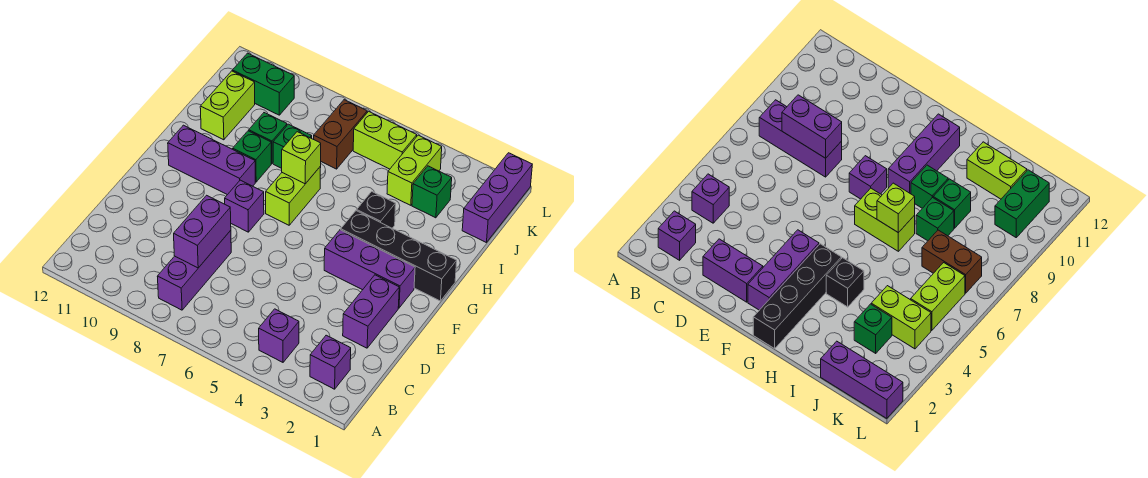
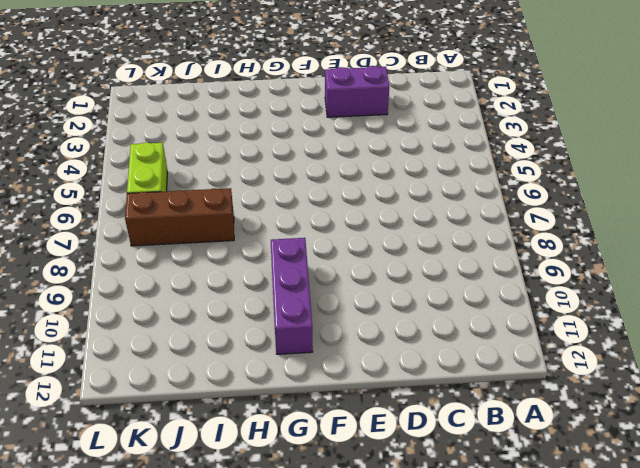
brown 1x3 brick [125,188,234,246] -> brown 1x2 brick [314,100,367,169]
none -> purple 1x1 brick [310,335,351,389]
none -> purple 1x1 brick [259,309,299,362]
none -> purple 1x3 brick [157,230,231,310]

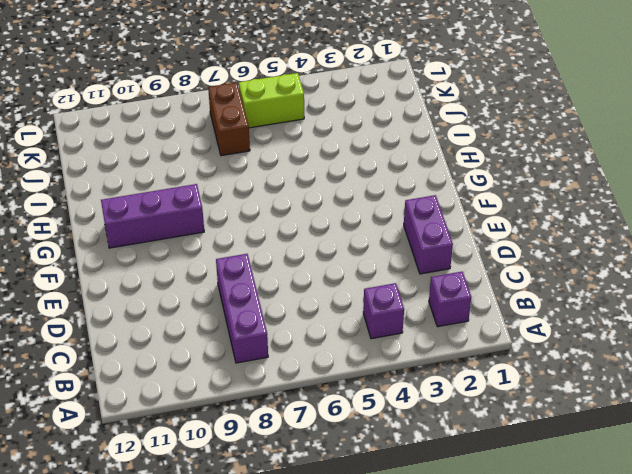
none -> purple 1x3 brick [324,230,415,308]
none -> purple 1x1 brick [225,180,264,232]
none -> black 1x4 brick [341,211,457,301]

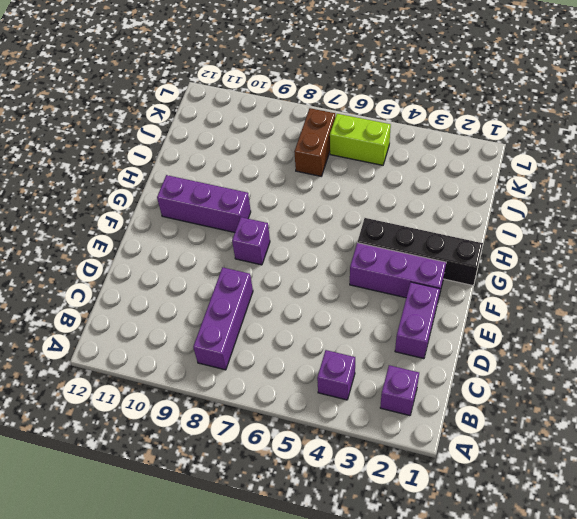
none -> lime 1x2 brick [266,167,321,225]
none -> black 1x1 brick [357,192,396,228]
none -> green 1x1 brick [233,131,271,182]

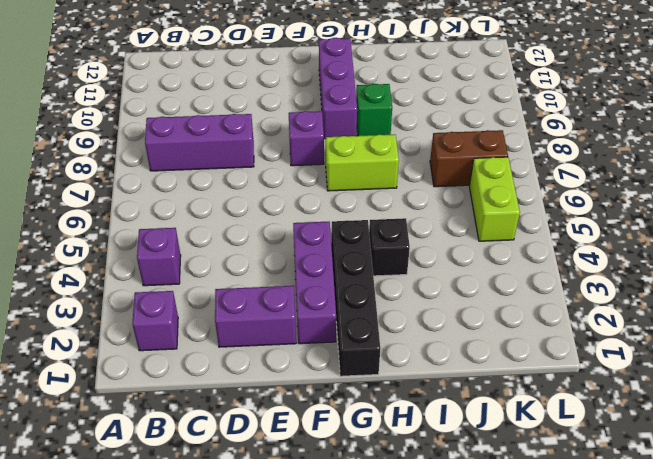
none -> green 1x1 brick [273,124,312,168]
none -> green 1x1 brick [249,113,287,163]
none -> lime 1x2 brick [200,71,255,140]

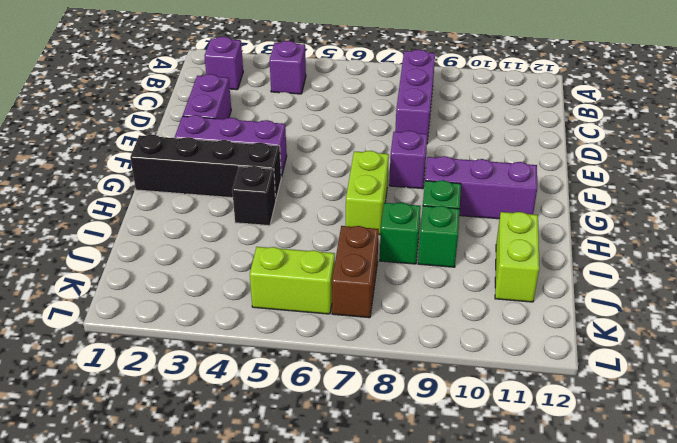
none -> purple 1x3 brick [462,153,532,242]
none -> green 1x1 brick [412,166,452,218]
none -> lime 1x2 brick [387,135,442,205]

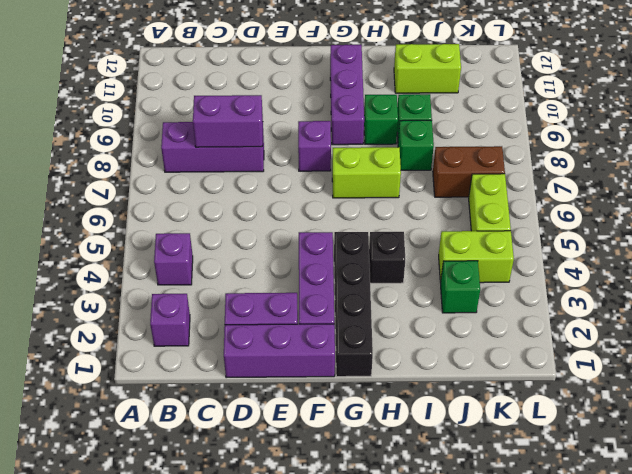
purple 1x3 brick [224,324,335,378] -> purple 1x3 brick moved to [462,153,532,242]
none -> green 1x2 brick [232,53,294,115]
none -> lime 1x1 brick [282,132,321,184]

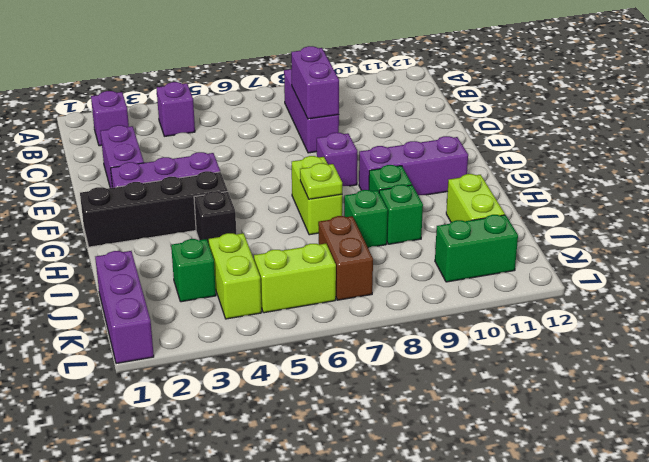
lime 1x1 plate [300,163,342,199] -> lime 1x1 brick [282,132,321,184]

